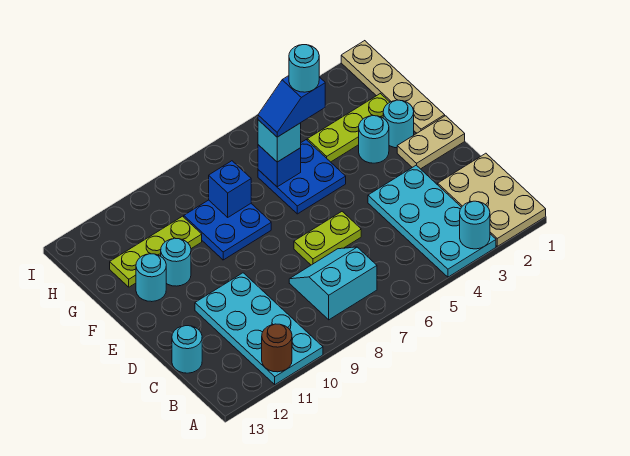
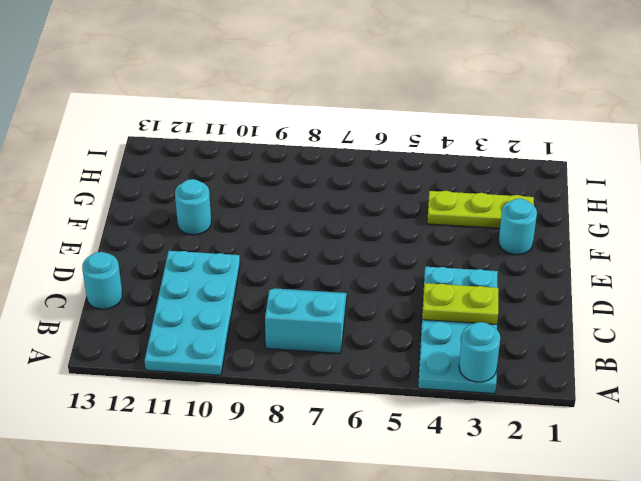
lime 1x2 plate [422,283,498,324] -> lime 1x2 plate moved to [294,212,361,265]
none -> tan 2x3 plate [438,153,546,246]
none -> tan 1x2 plate [397,116,465,169]
none -> tan 1x4 plate [341,41,445,133]

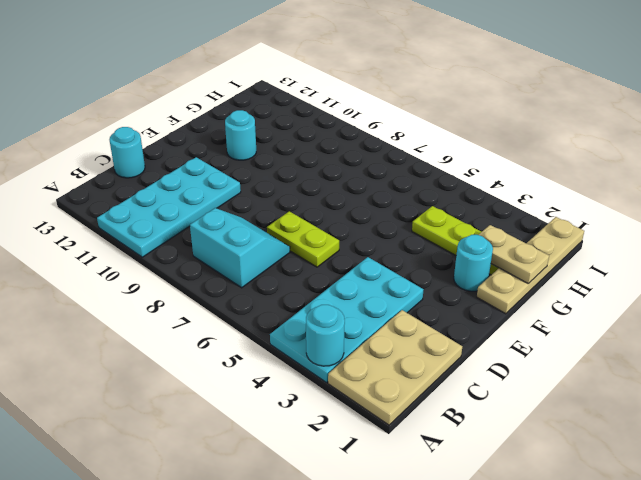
tan 1x2 plate [479,225,549,284] -> tan 1x2 plate moved to [397,116,465,169]
none -> cyan 1x1 round brick [359,116,389,163]
none -> blue 2x2 plate [258,140,346,214]
none -> blue 2x2 plate [184,200,271,260]

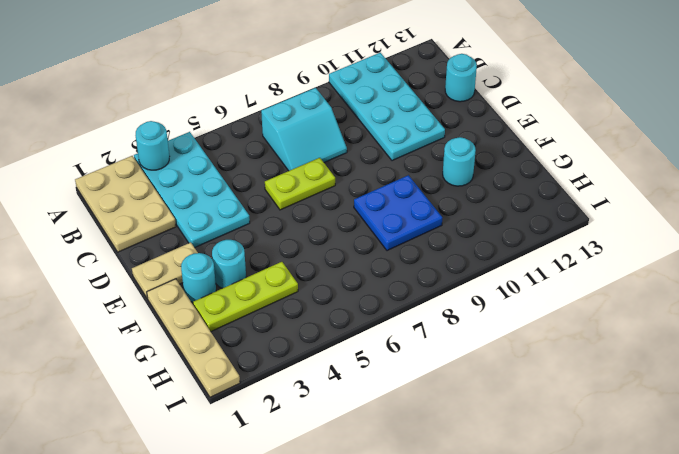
none -> blue 2x2 plate [258,140,346,214]
none -> cyan 1x1 round brick [136,254,166,302]
none -> lime 1x3 plate [110,216,202,287]

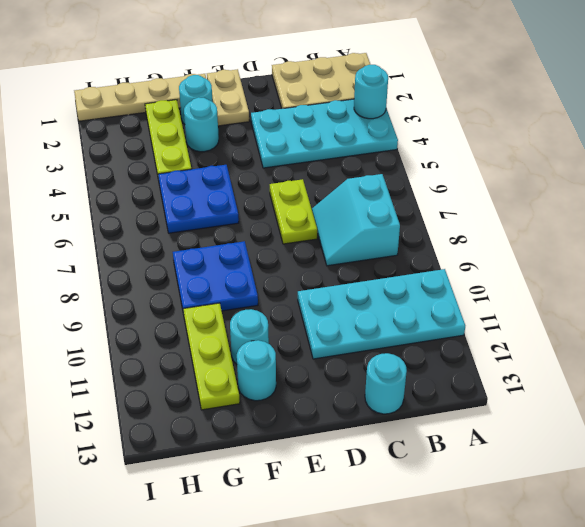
none -> brown 1x1 round brick [262,324,292,372]
none -> blue 1x1 brick [258,145,301,187]
none -> blue 1x1 brick [209,161,251,217]

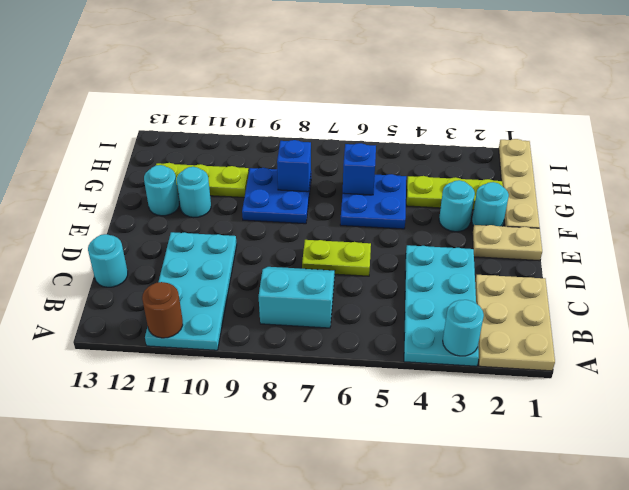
none -> cyan 1x1 brick [258,120,301,162]
none -> blue 1x2 slope [258,76,325,137]
none -> cyan 1x1 round brick [289,45,319,92]

